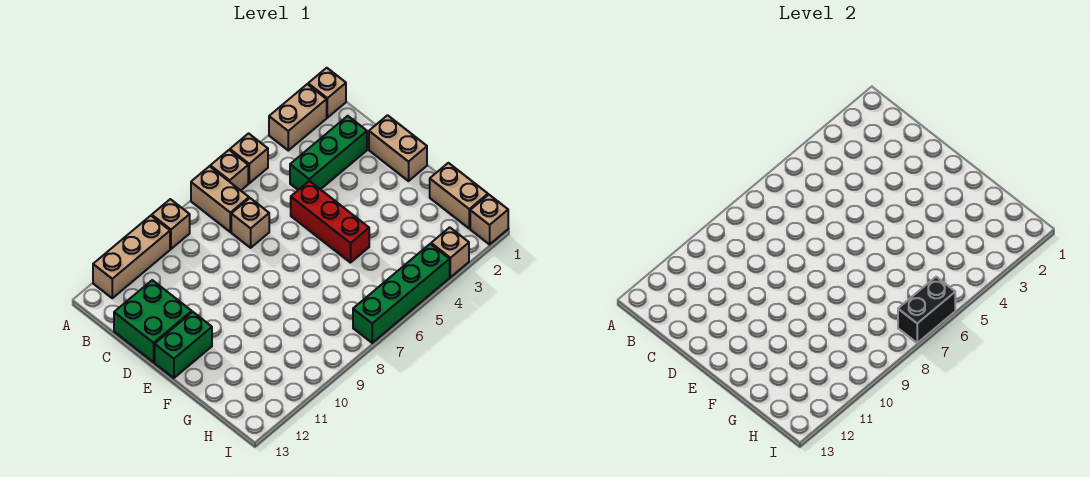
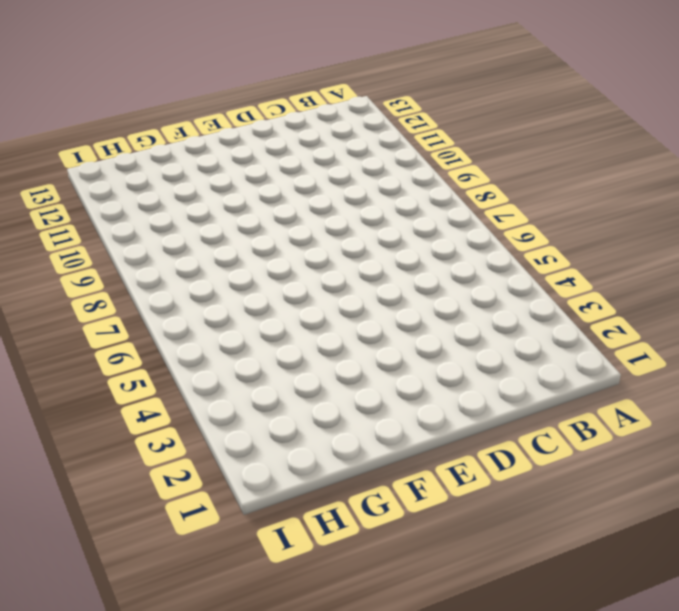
none -> tan 1x1 brick [308,68,346,118]
none -> tan 1x2 brick [269,84,327,150]
none -> tan 1x1 brick [230,133,268,183]

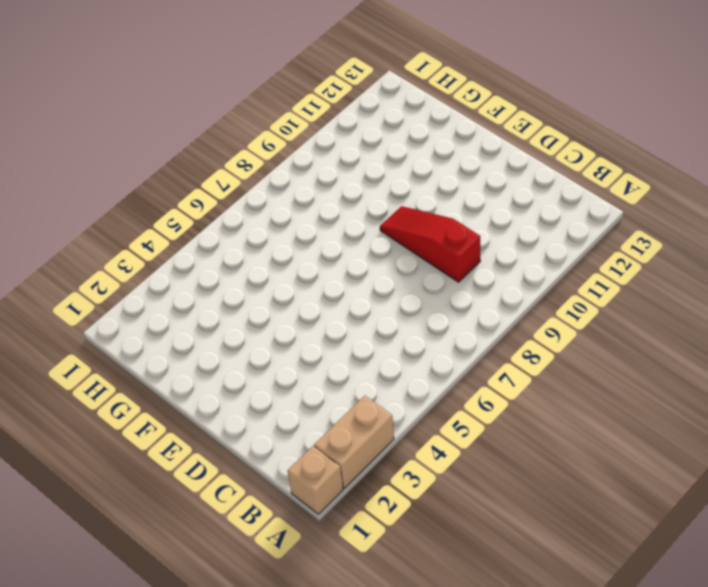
red 1x3 slope [380,206,480,282] -> none
none -> tan 1x1 brick [230,133,268,183]
none -> tan 1x1 brick [210,150,248,190]
none -> tan 1x2 brick [191,166,249,232]

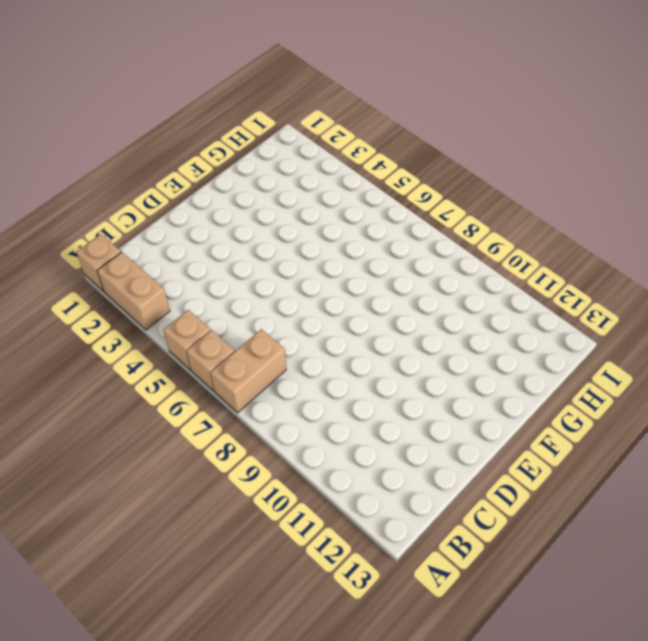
none -> tan 1x1 brick [152,199,190,249]
none -> tan 1x3 brick [93,216,170,298]
none -> green 1x3 brick [290,116,367,190]

